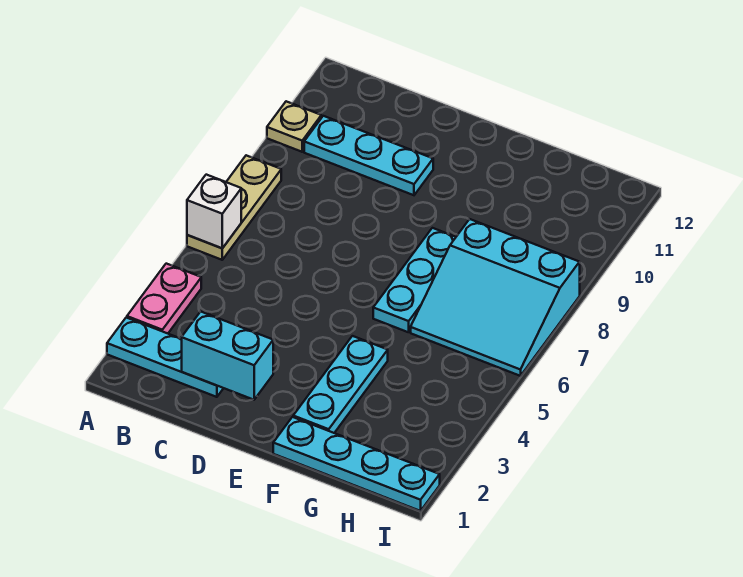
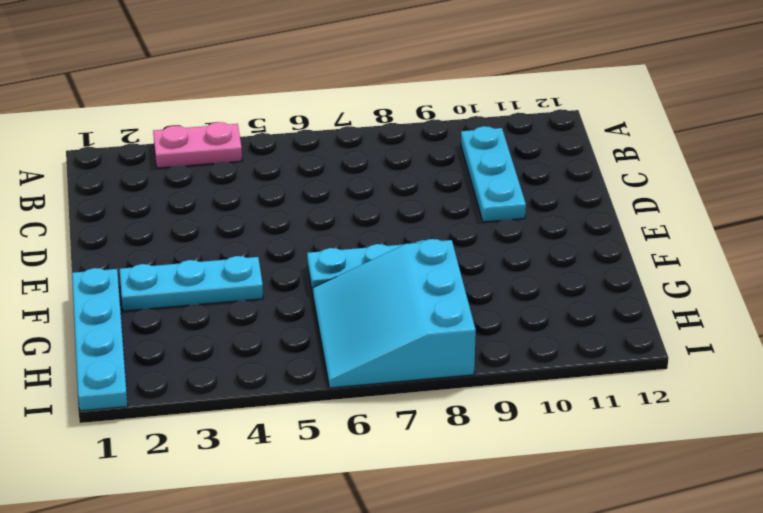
none -> cyan 1x3 plate [107,318,223,397]
none -> tan 1x3 plate [187,155,281,260]

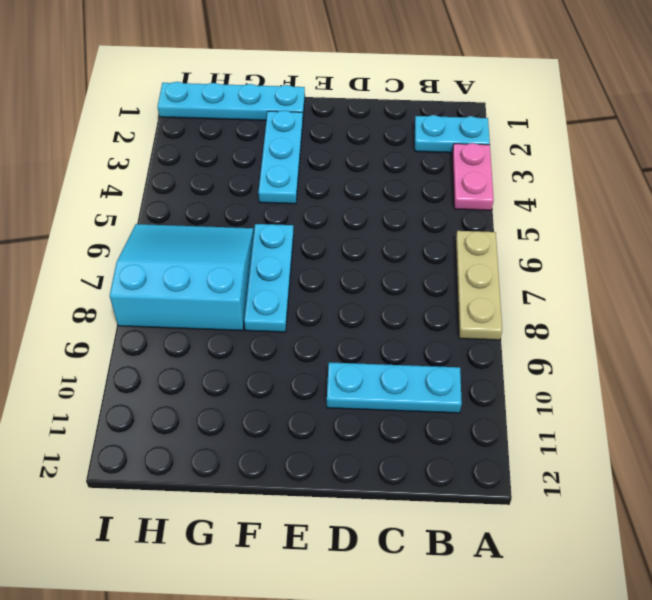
cyan 1x2 plate [414,115,490,153] -> cyan 1x3 plate [107,318,223,397]
none -> tan 1x1 plate [267,101,321,152]
none -> white 1x1 brick [187,175,241,248]

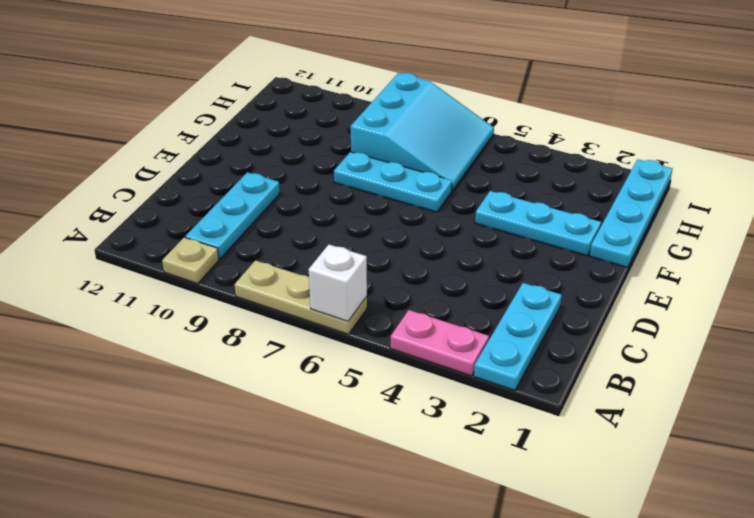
none -> cyan 1x2 brick [182,312,273,400]

